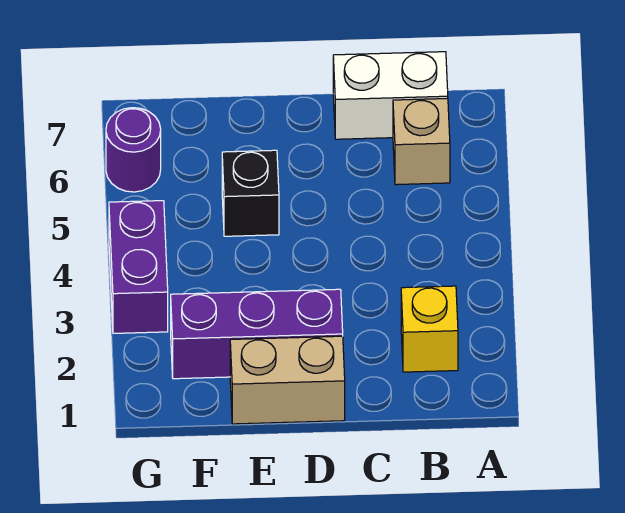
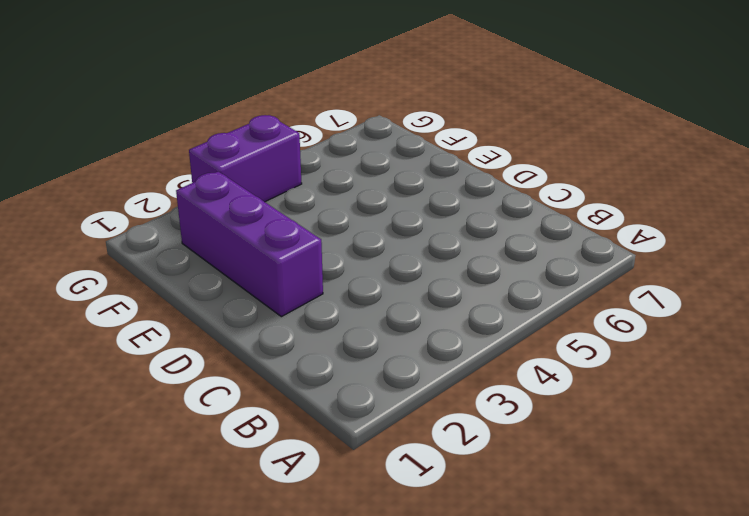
none -> yellow 1x1 brick [401,286,458,372]
none -> tan 1x1 brick [393,99,450,185]

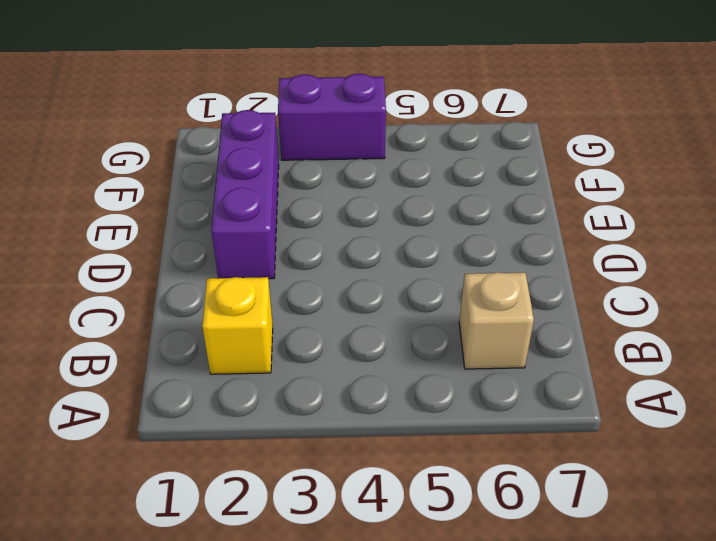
none -> white 1x2 brick [333,52,448,139]
none -> tan 1x2 brick [230,336,345,424]

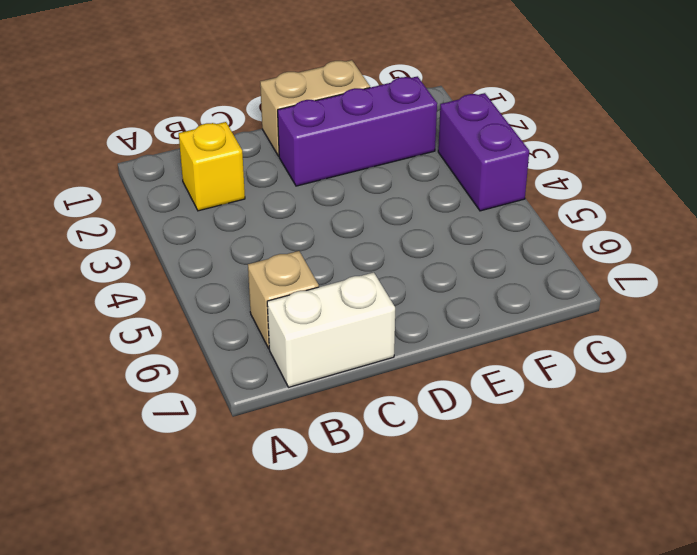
none -> black 1x1 brick [222,150,279,236]
none -> purple 1x1 round brick [106,108,161,192]

